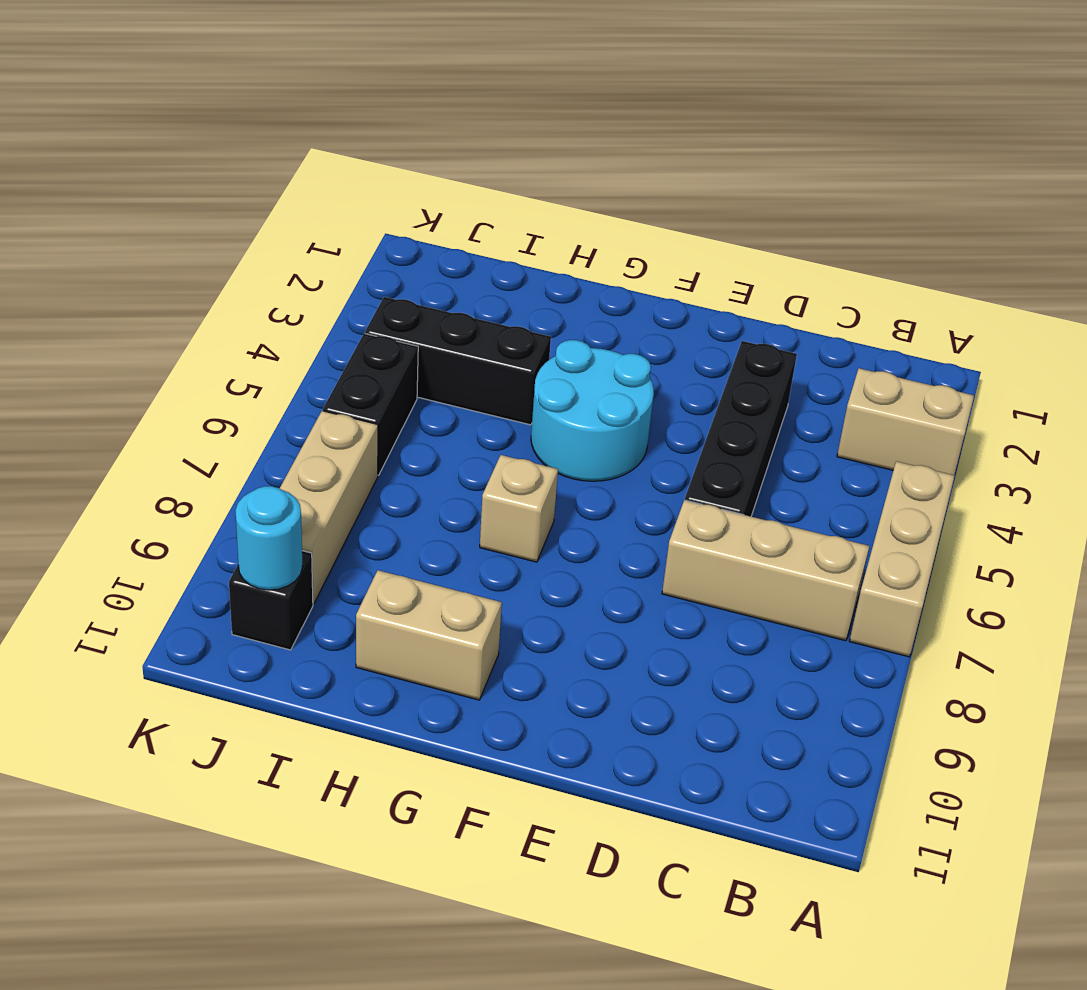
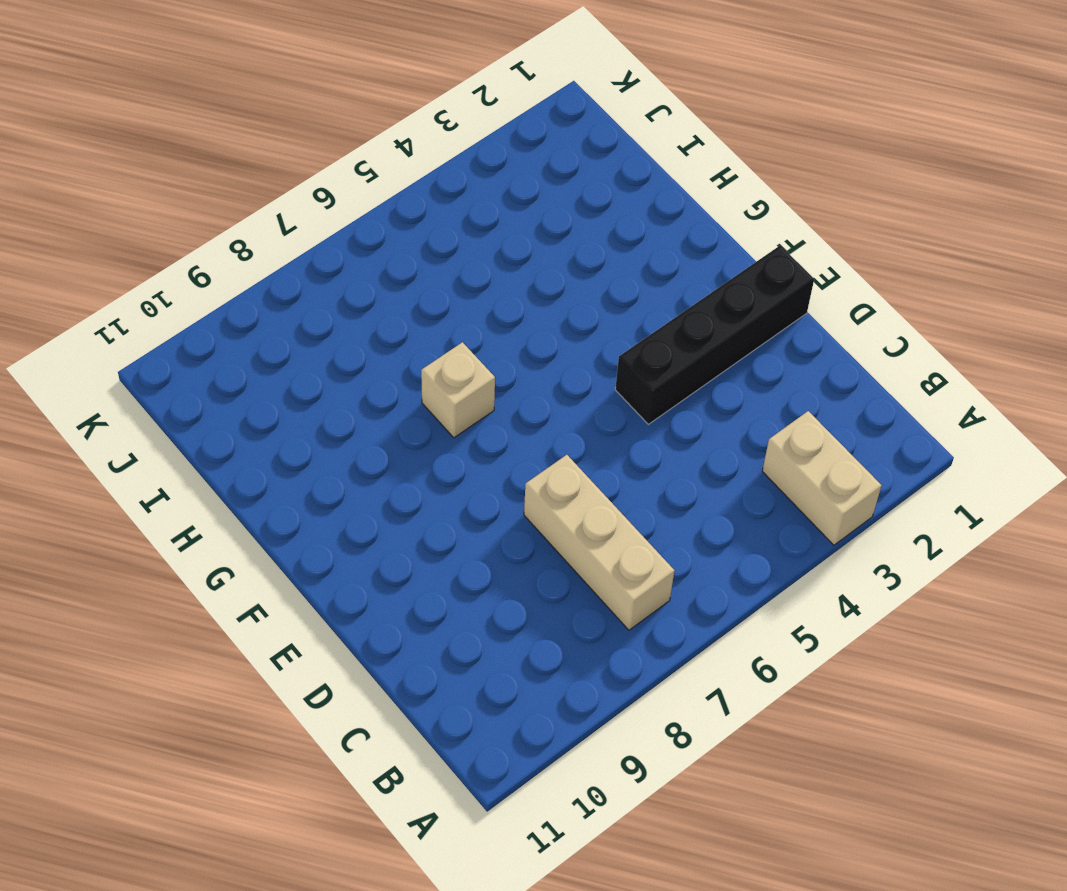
black 1x4 brick [615,245,814,424] -> black 1x4 brick moved to [685,341,797,516]
none -> tan 1x3 brick [850,461,955,657]
none -> cyan 2x2 round brick [531,340,654,481]
none -> tan 1x2 brick [356,570,502,700]

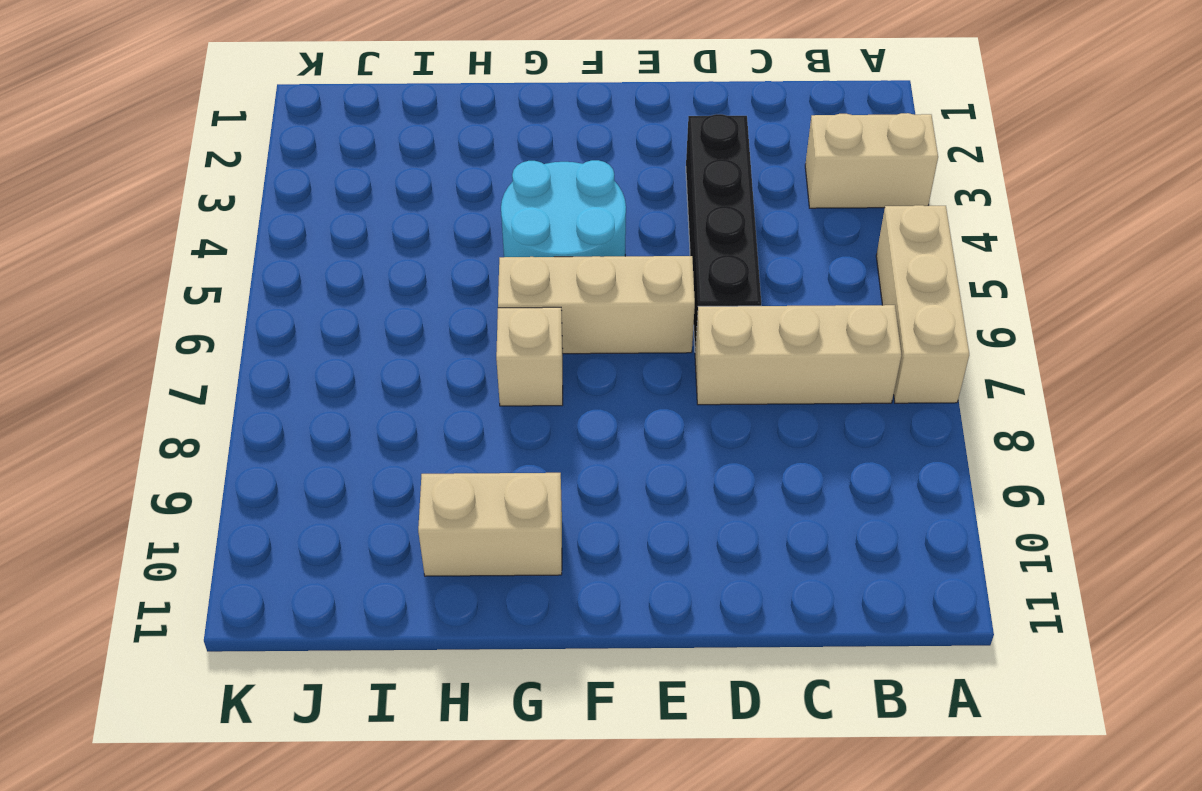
tan 1x3 brick [498,256,695,354] -> tan 1x3 brick turned to [280,411,378,604]
none -> black 1x3 brick [365,297,551,425]
none -> black 1x2 brick [323,333,418,475]
none -> black 1x1 brick [229,551,313,650]

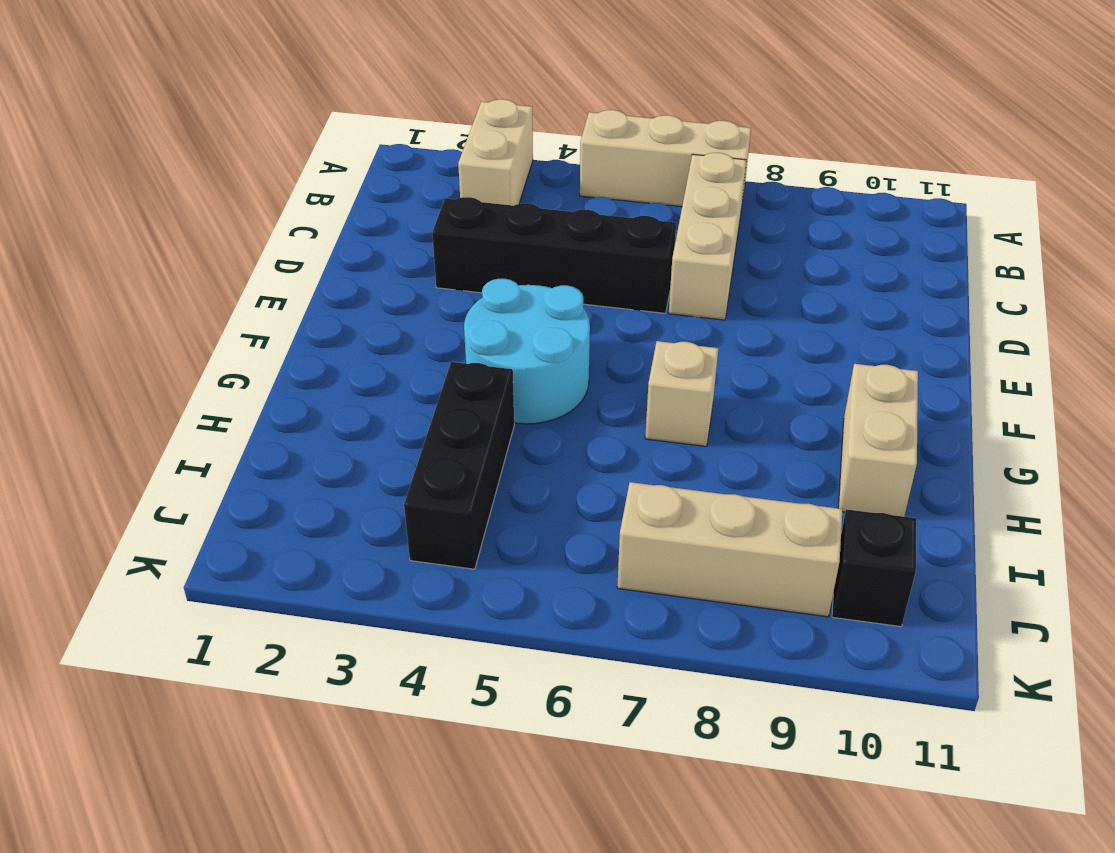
none -> black 1x2 brick [323,333,418,475]
none -> cyan 1x1 round brick [235,486,302,590]

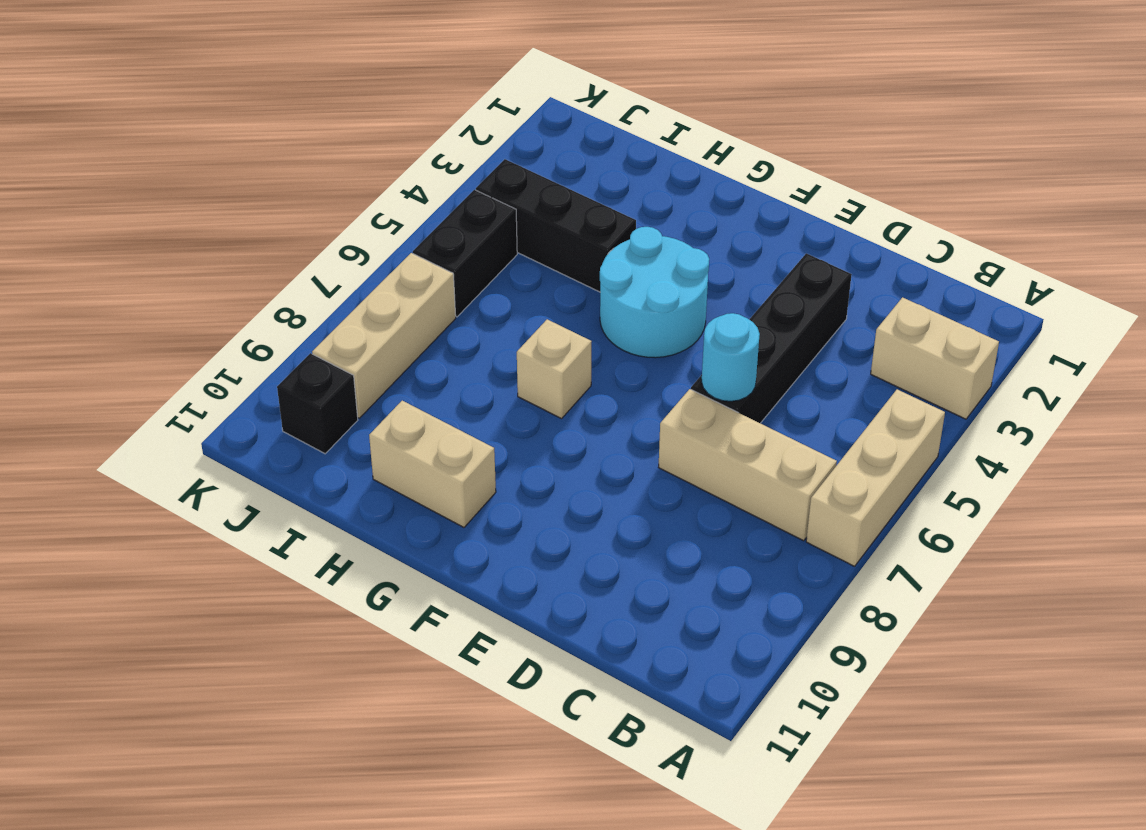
cyan 1x1 round brick [702,313,760,401] -> cyan 1x1 round brick moved to [235,486,302,590]

